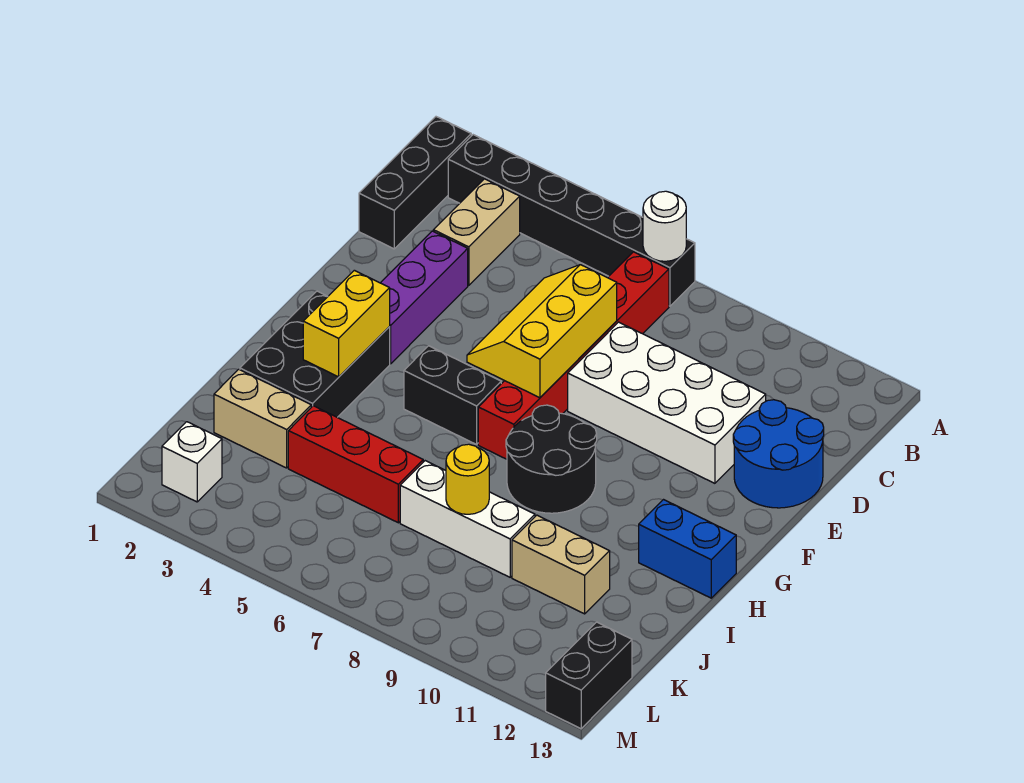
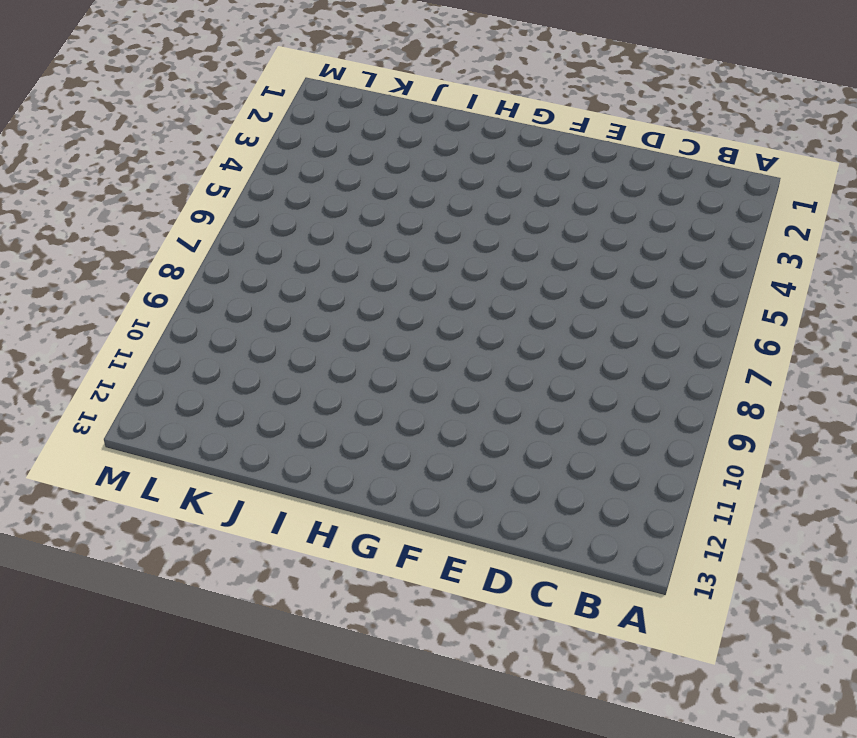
none -> black 1x3 brick [359,117,471,249]
none -> black 1x6 brick [448,135,695,306]
none -> tan 1x2 brick [433,179,520,285]

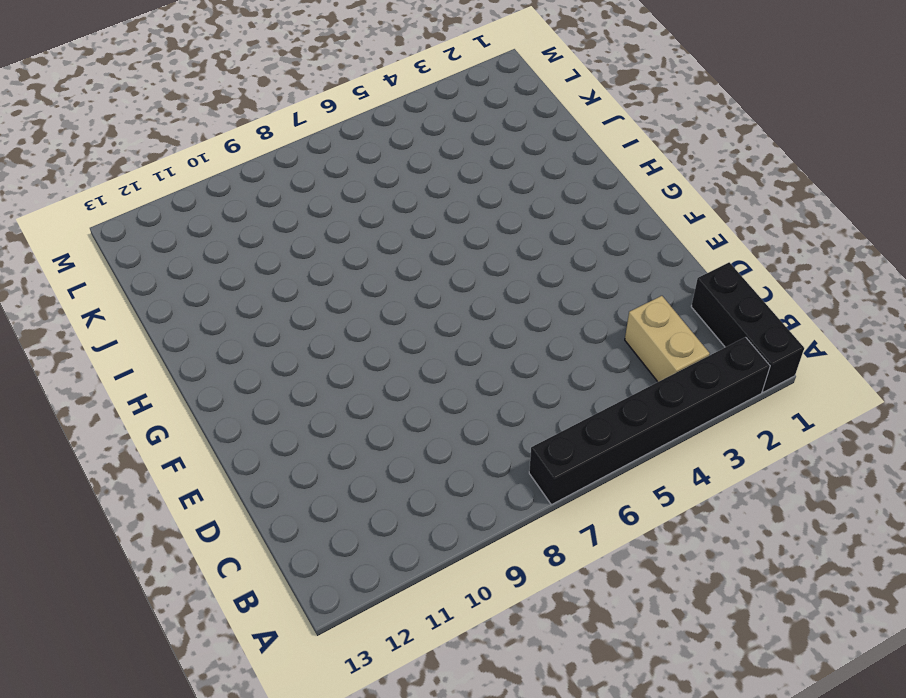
none -> red 1x6 brick [478,252,669,459]
none -> purple 1x3 brick [381,231,468,364]
none -> white 2x4 brick [568,322,766,483]

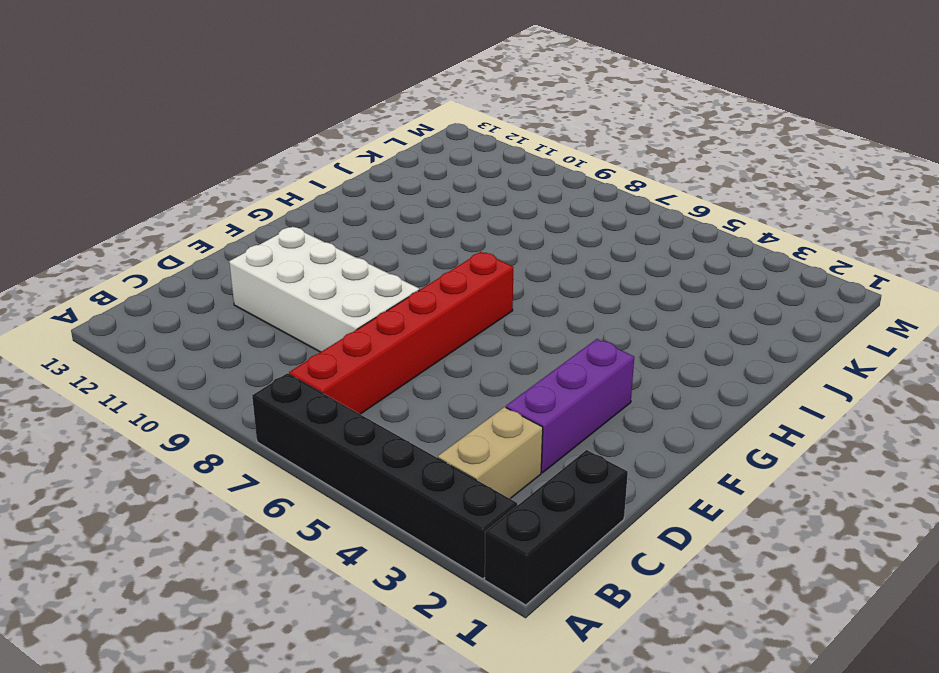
none -> blue 2x2 round brick [733,400,824,508]
none -> black 2x3 brick [240,291,390,417]
none -> black 1x2 brick [404,346,501,444]

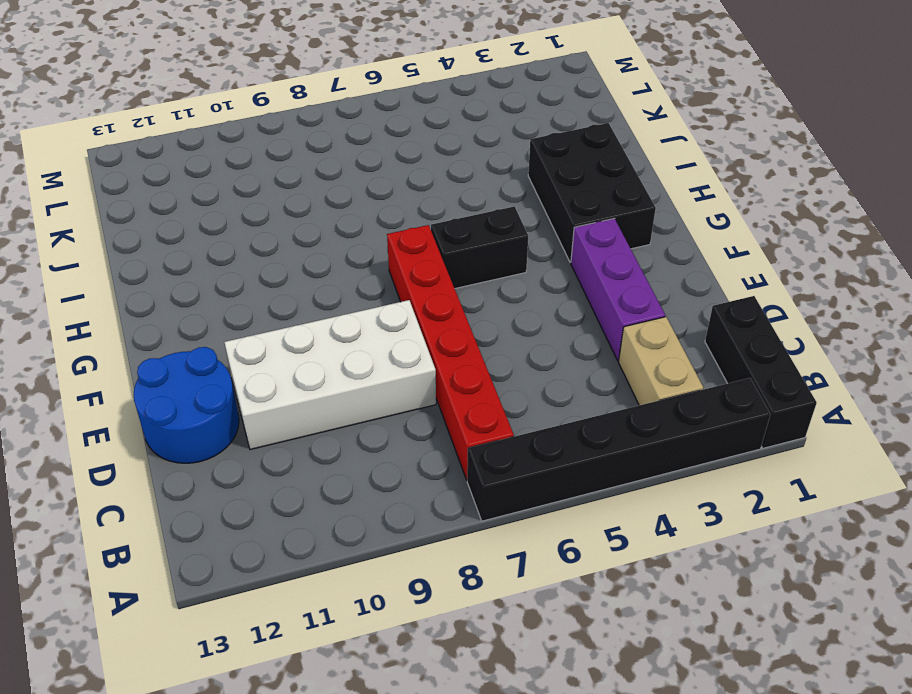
none -> black 2x2 round brick [506,405,597,513]
none -> blue 1x2 brick [639,500,736,598]
none -> tan 1x2 brick [214,369,311,468]

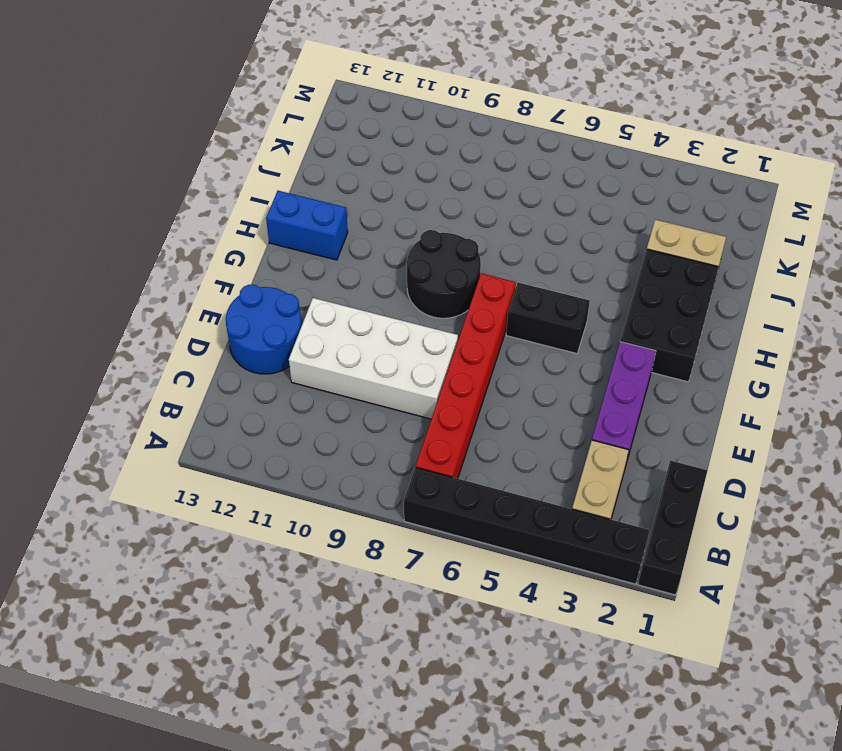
none -> red 1x3 brick [288,406,423,523]
none -> white 1x3 brick [400,461,535,577]
none -> tan 1x2 brick [512,515,610,614]

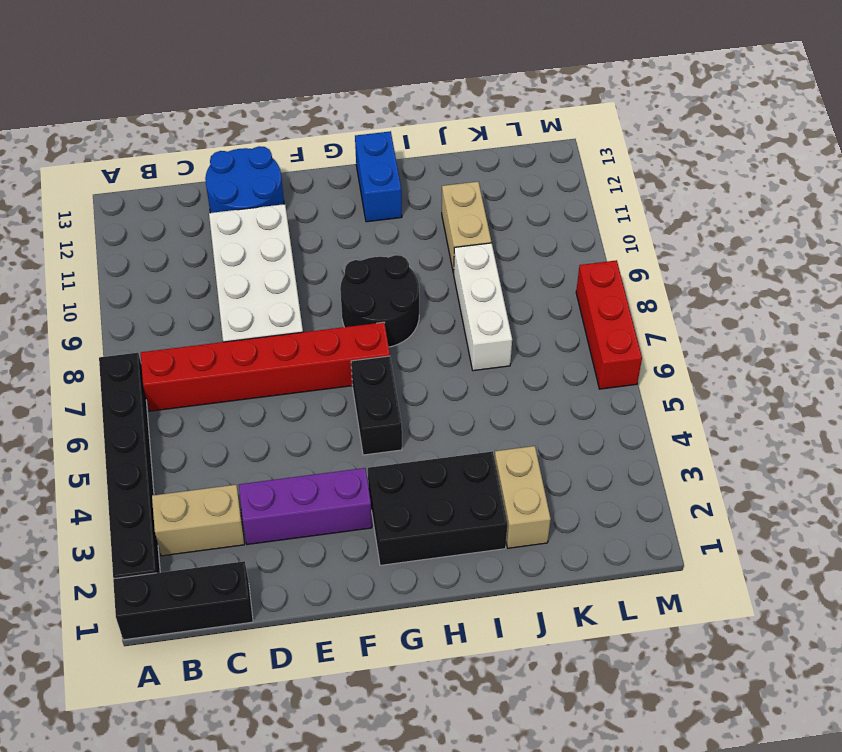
red 1x3 brick [576,260,642,389] -> red 1x3 brick moved to [288,406,423,523]
none -> white 1x1 brick [162,422,222,502]
none -> black 1x2 brick [546,622,632,729]
none -> white 1x1 round brick [643,191,686,261]

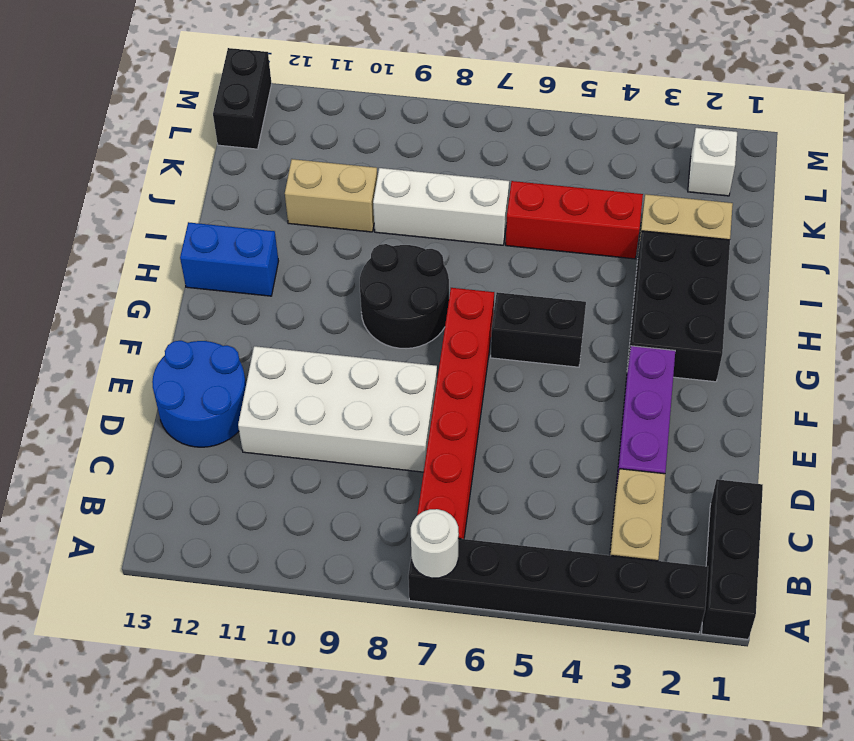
none -> yellow 2x3 slope [467,265,617,398]
none -> yellow 1x2 brick [303,270,390,377]
none -> yellow 1x1 round brick [446,444,489,514]

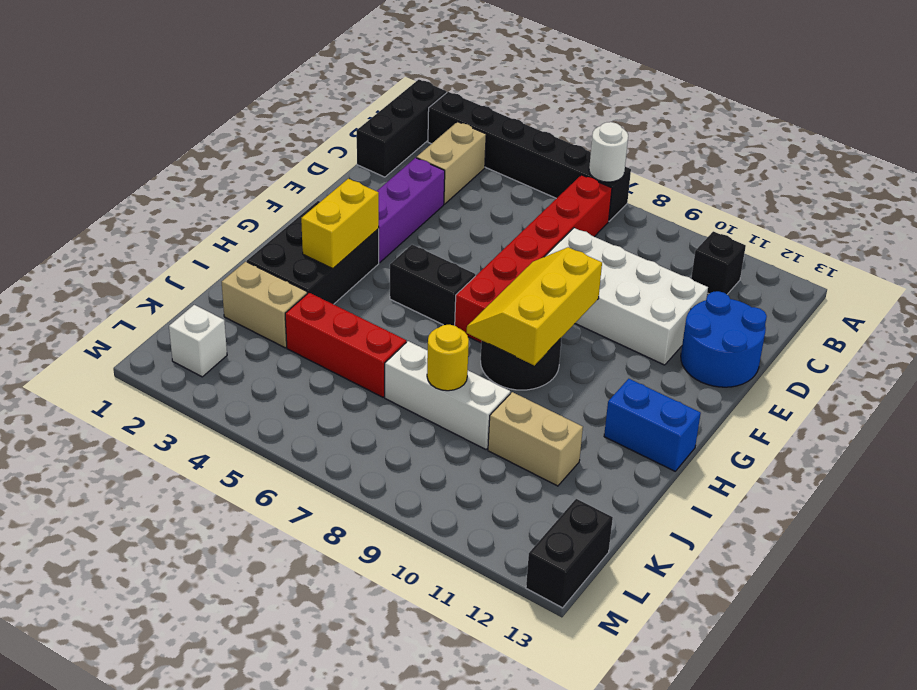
black 1x1 brick [691,231,746,294] -> none
yellow 2x3 slope [467,247,602,365] -> yellow 2x3 slope moved to [467,265,617,398]

